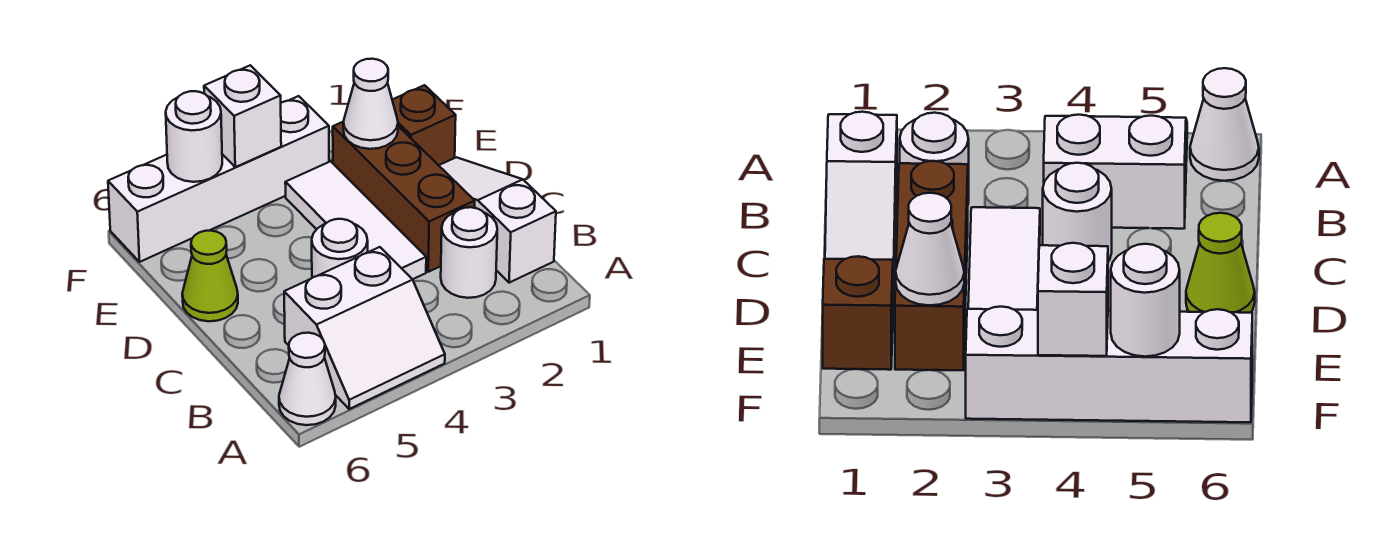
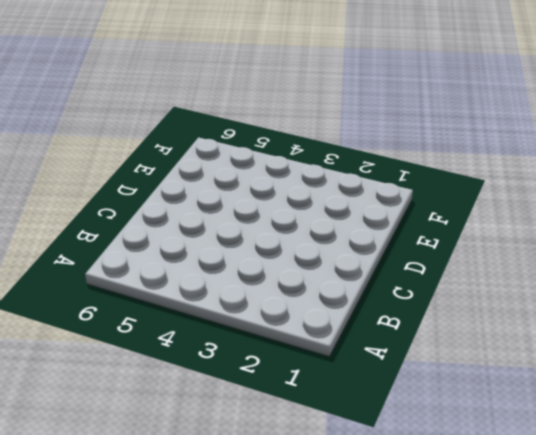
none -> white 2x2 slope [284,247,445,409]
none -> white 1x1 cone [279,333,336,425]
none -> white 1x3 slope [439,157,556,283]

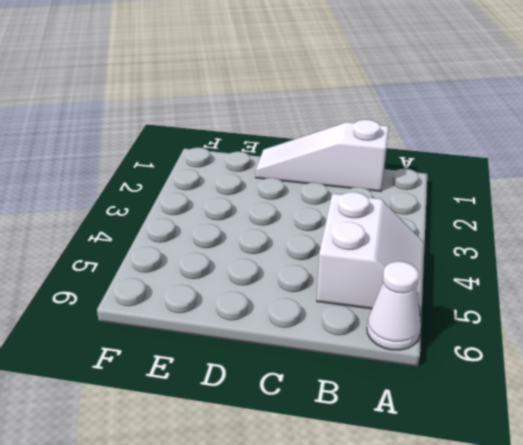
none -> white 1x1 round brick [441,207,497,298]
none -> brown 1x3 brick [333,122,475,272]
none -> white 1x3 tile [285,161,426,279]

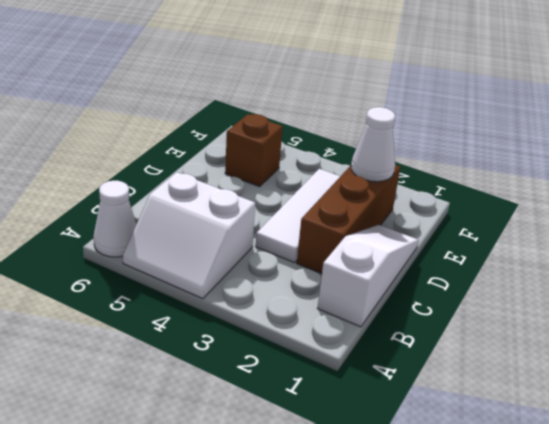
brown 1x1 brick [225,114,283,187] -> brown 1x1 brick moved to [392,85,456,165]
none -> white 1x1 round brick [441,207,497,298]
none -> white 1x1 round brick [312,219,368,278]
none -> lime 1x1 cone [182,231,238,321]

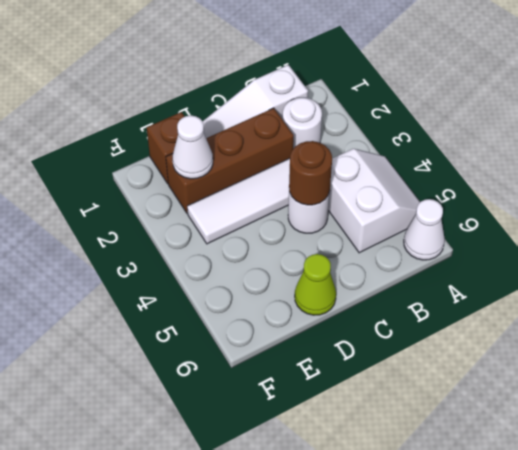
brown 1x1 round brick [289,141,332,205] -> none
none -> white 1x4 brick [108,96,329,262]
none -> white 1x1 brick [204,65,281,167]
none -> white 1x1 round brick [166,91,222,182]

